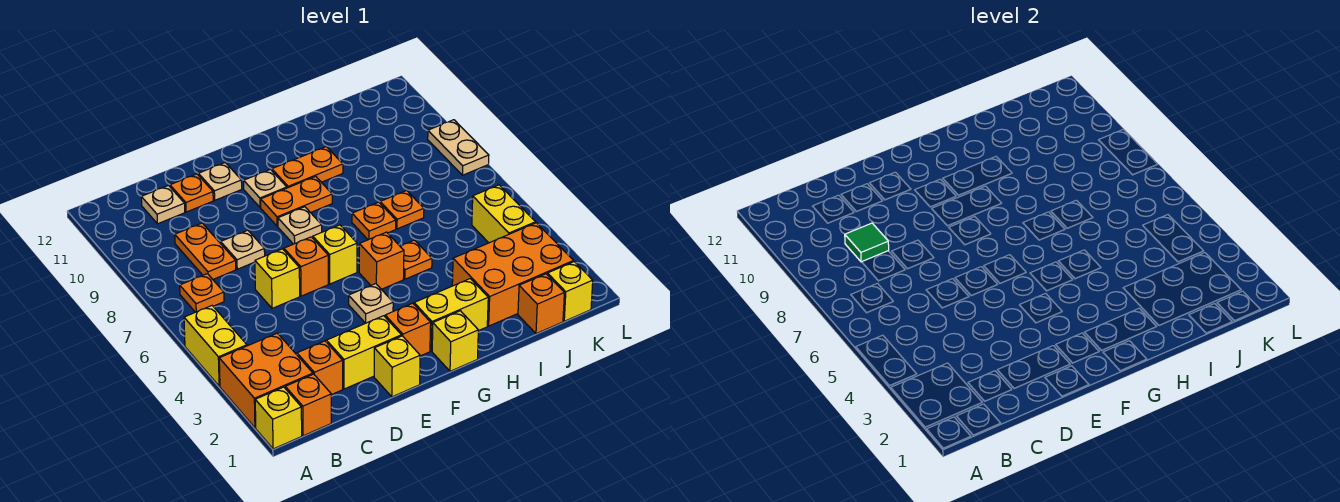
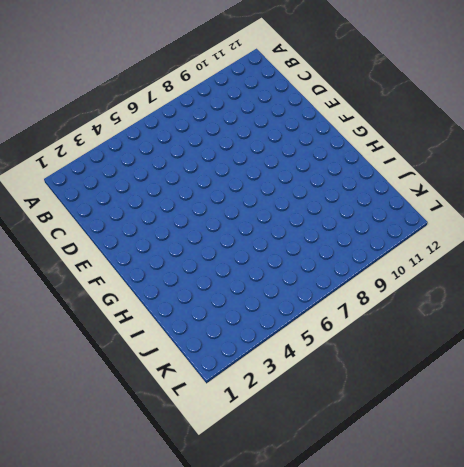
none -> yellow 1x1 brick [255,387,302,449]
none -> orange 2x2 brick [219,333,313,428]
none -> yellow 1x2 brick [184,306,247,386]
none -> orange 1x1 brick [285,374,331,436]

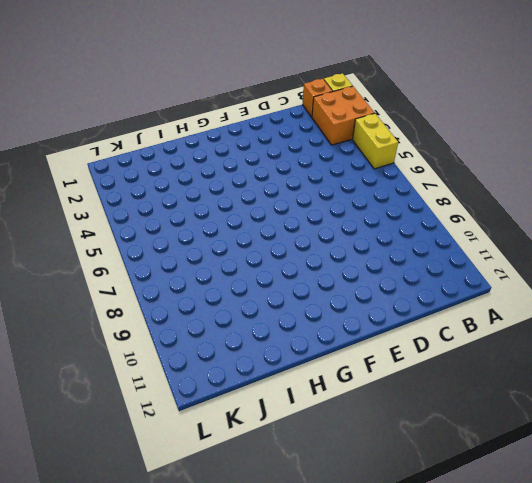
none -> orange 1x1 plate [180,274,224,312]
none -> orange 1x1 brick [297,341,343,395]
none -> orange 1x2 plate [175,223,236,279]
none -> tan 1x1 plate [141,186,185,224]

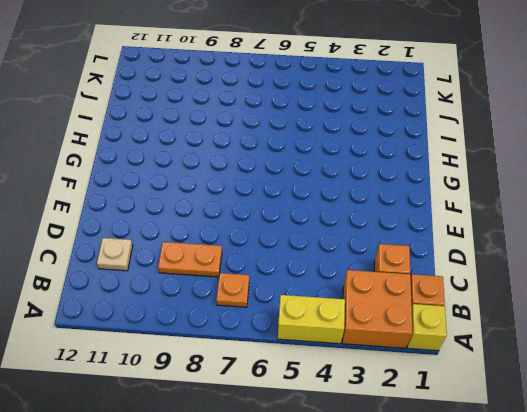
none -> yellow 1x2 brick [327,316,401,389]
none -> yellow 1x1 brick [255,249,300,308]
none -> tan 1x1 plate [221,230,265,269]
none -> orange 1x1 plate [170,174,213,212]

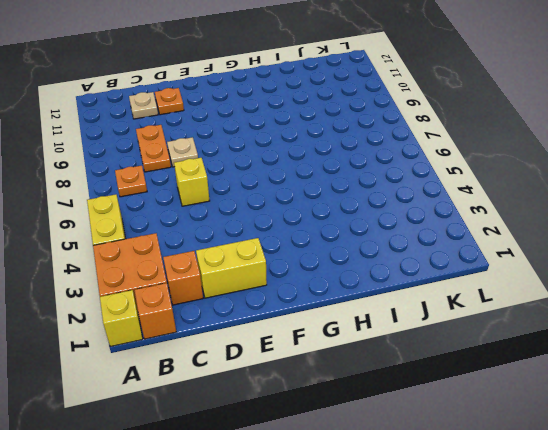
none -> yellow 1x1 brick [374,336,420,397]
none -> orange 1x1 brick [284,237,328,296]
none -> tan 1x1 plate [198,163,242,200]
none -> orange 1x1 brick [385,303,431,356]

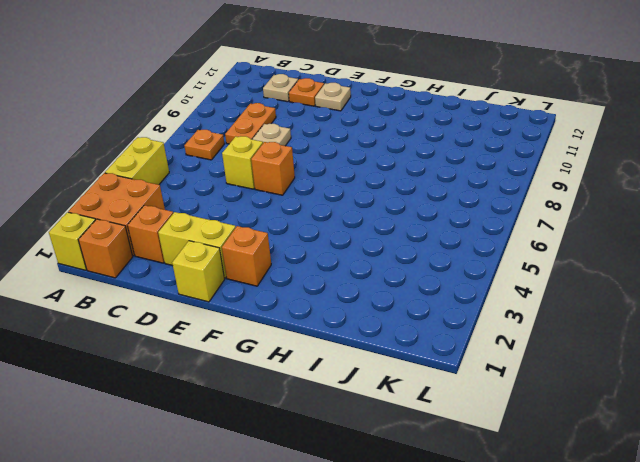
none -> tan 1x1 plate [349,284,393,323]
none -> yellow 1x1 brick [313,225,357,284]
none -> tan 1x1 plate [278,207,322,244]
none -> orange 1x2 plate [261,176,332,226]

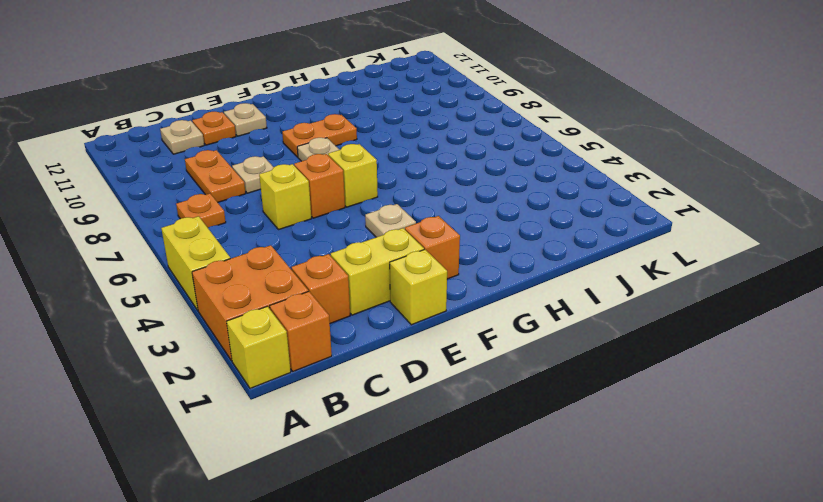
none -> tan 1x1 plate [244,169,287,207]
none -> yellow 1x1 brick [432,311,478,371]
none -> yellow 1x2 brick [414,279,488,351]
none -> orange 1x1 brick [359,232,404,289]

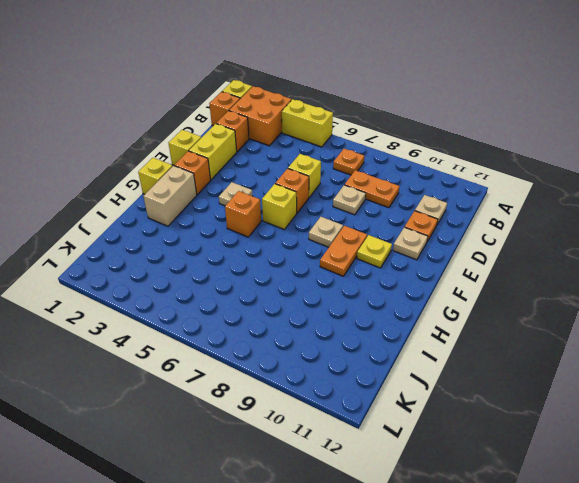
yellow 1x1 plate [357,235,392,268] -> tan 1x1 plate [244,169,287,207]
tan 1x2 brick [143,166,197,226] -> yellow 1x2 brick [414,279,488,351]
none -> orange 1x2 plate [272,147,343,188]
none -> orange 1x1 plate [400,240,432,279]
none -> orange 1x1 plate [352,202,396,240]
none -> orange 2x3 brick [452,223,573,326]

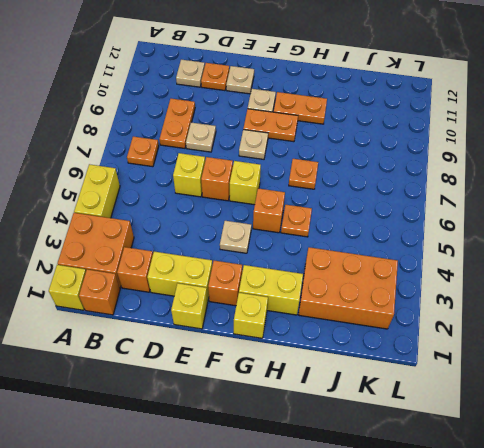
none -> orange 1x1 plate [380,191,424,229]
none -> orange 1x1 brick [518,274,564,334]
none -> yellow 1x1 brick [547,262,593,321]
none -> yellow 1x2 brick [472,185,536,243]

